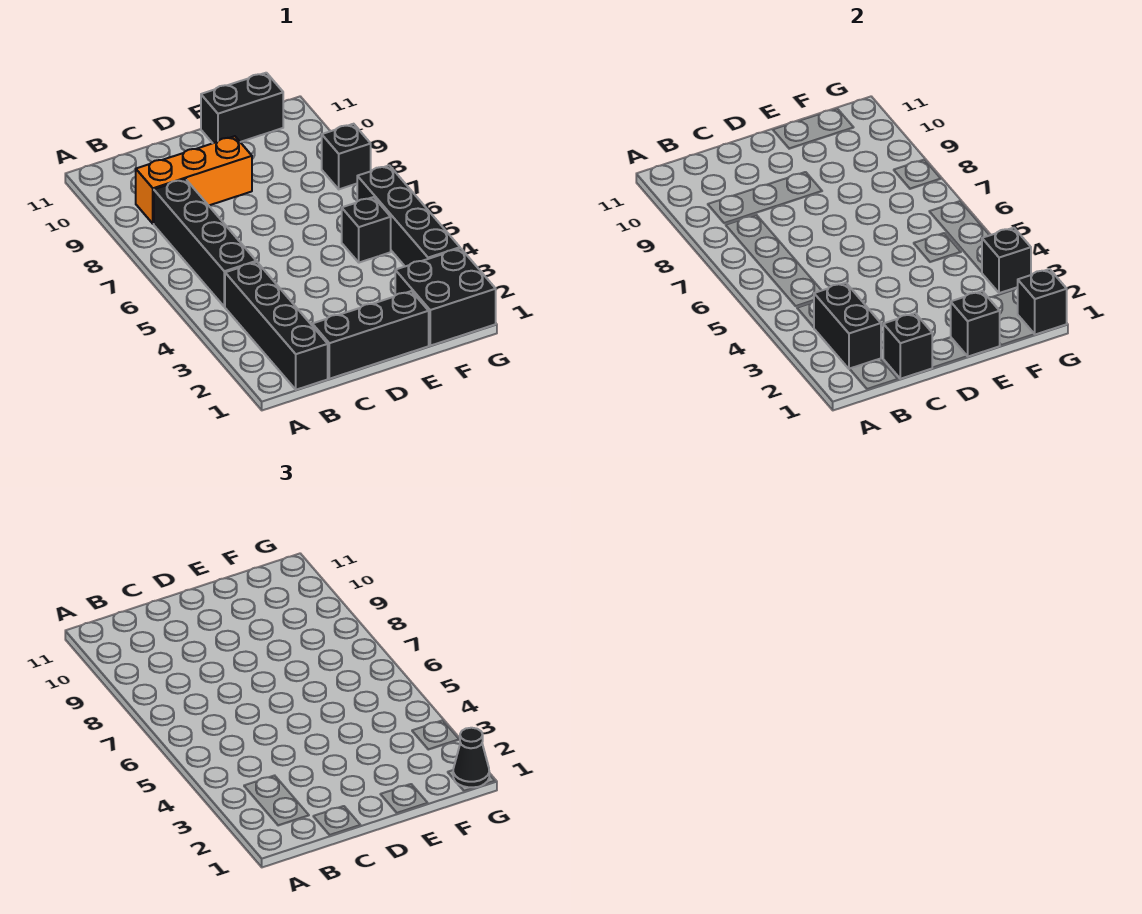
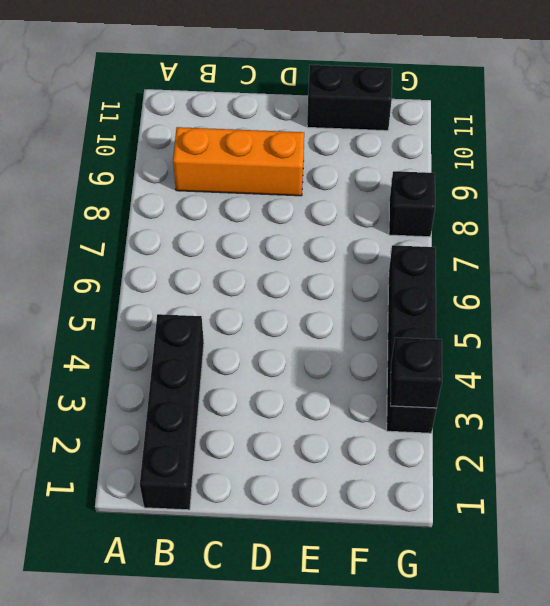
none -> black 1x4 brick [154,179,256,307]
none -> black 1x3 brick [312,291,429,379]
none -> black 2x2 brick [395,248,496,346]

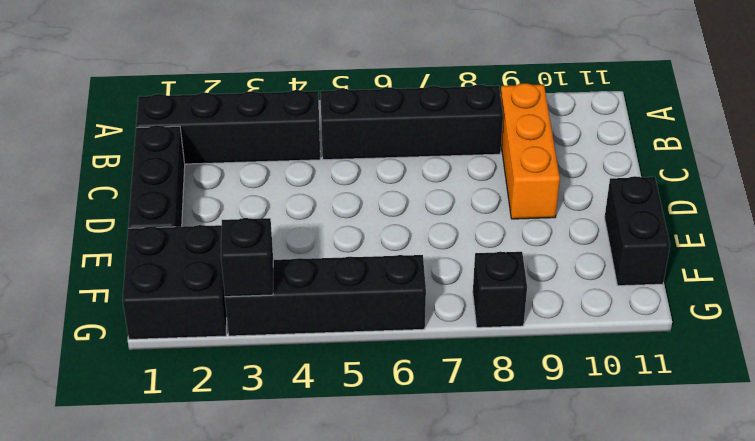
none -> black 1x1 brick [342,197,391,263]
none -> black 1x2 brick [814,283,881,369]
none -> black 1x1 brick [883,313,932,379]

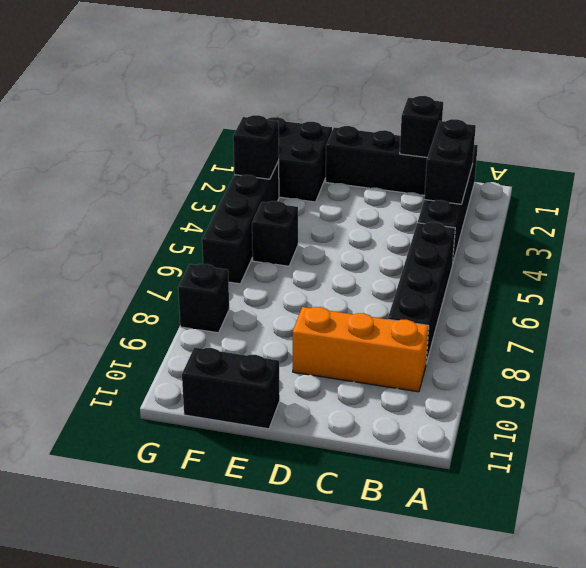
none -> black 1x1 brick [951,291,1000,357]
none -> black 1x1 brick [1017,269,1067,335]
none -> black 1x1 cone [453,728,489,788]

